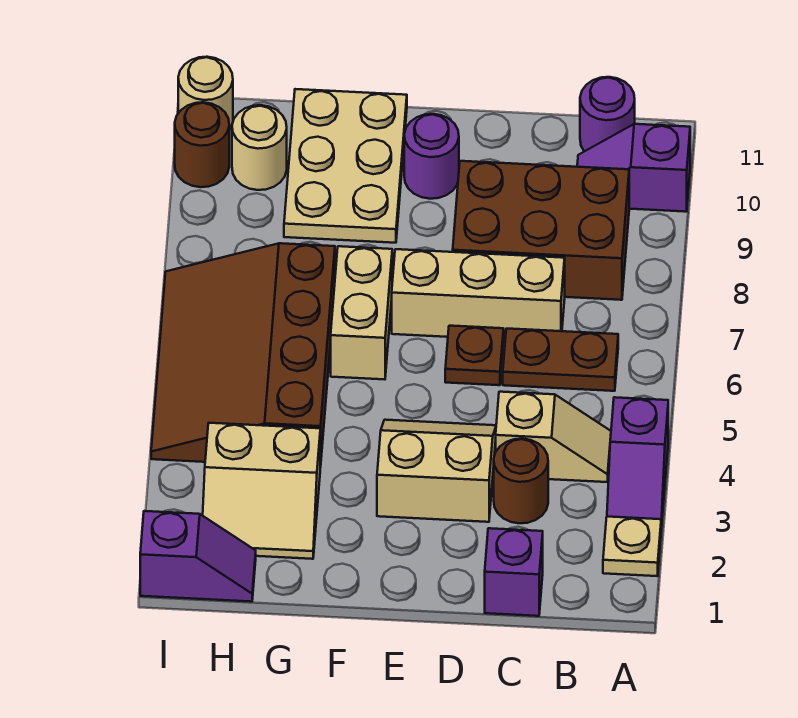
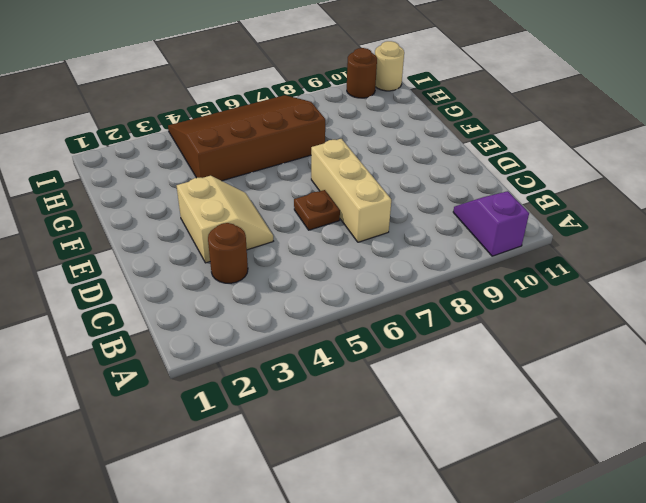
none -> tan 1x1 plate [603,517,661,576]
none -> purple 1x2 slope [607,397,668,529]
none -> tan 1x2 slope [496,392,611,482]

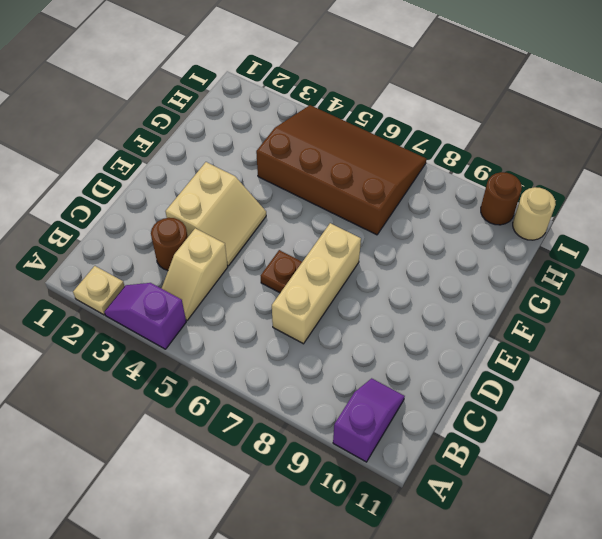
none -> brown 1x2 plate [503,329,618,391]
none -> brown 2x3 brick [453,161,629,300]
none -> purple 1x1 round brick [580,77,635,151]

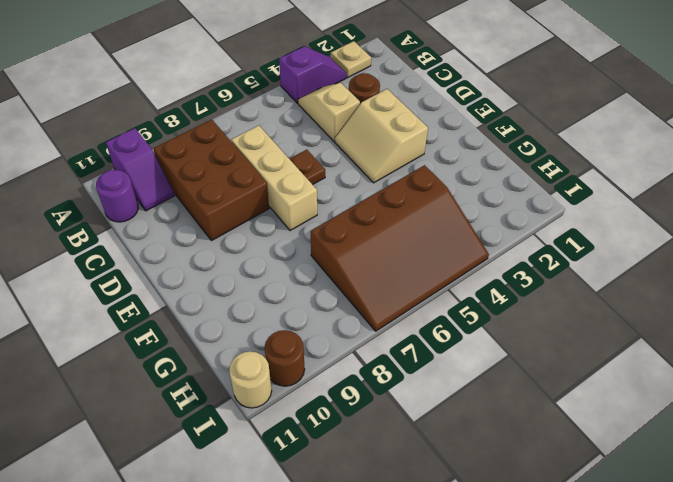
none -> brown 1x2 plate [503,329,618,391]
none -> purple 1x1 brick [485,528,543,616]
none -> purple 1x1 round brick [404,114,459,199]

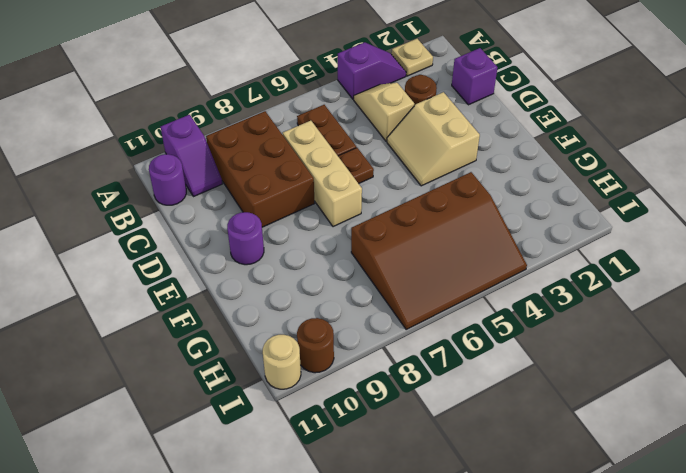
none -> tan 1x2 brick [331,246,392,379]
none -> tan 2x3 plate [284,89,407,243]
none -> tan 2x2 slope [203,423,320,559]

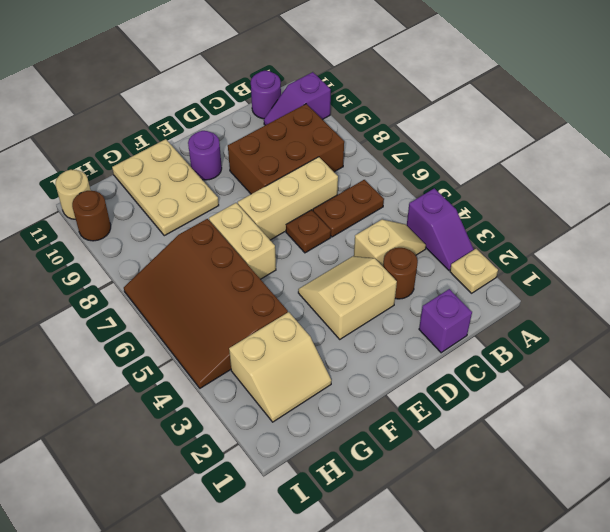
none -> purple 1x2 slope [140,511,256,602]
none -> tan 1x1 round brick [232,105,287,190]

